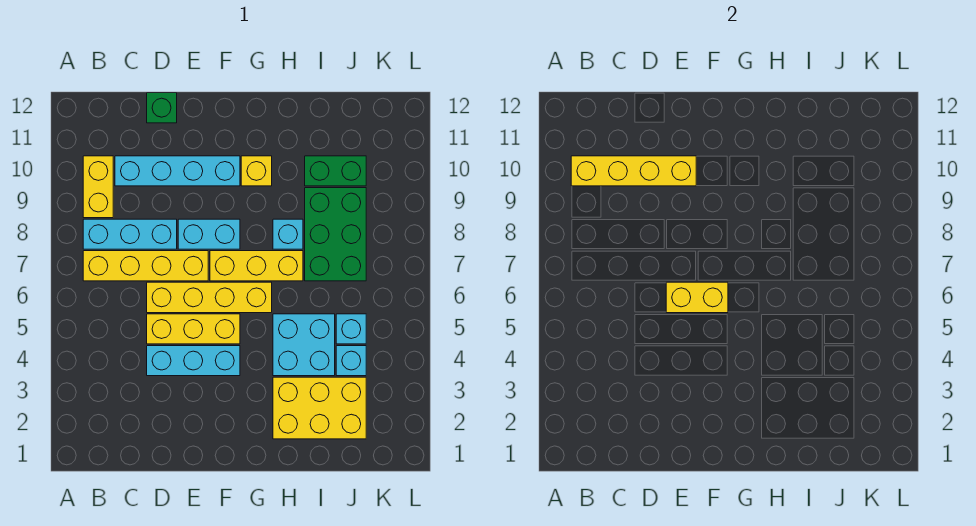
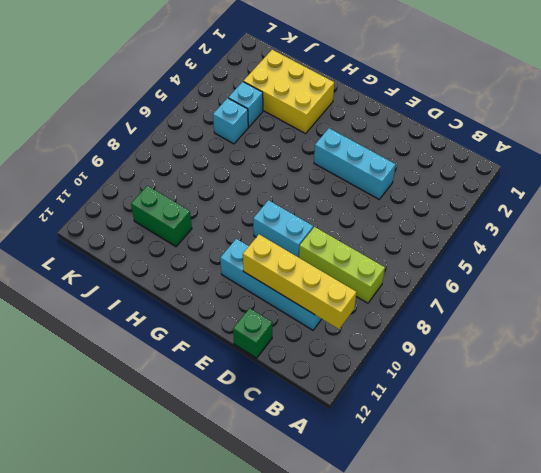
lime 1x3 brick [299,227,385,303] -> cyan 1x3 brick [83,219,177,249]
none -> yellow 1x4 brick [83,251,208,281]
none -> yellow 1x2 brick [83,156,113,218]
none -> yellow 1x3 brick [147,314,240,344]

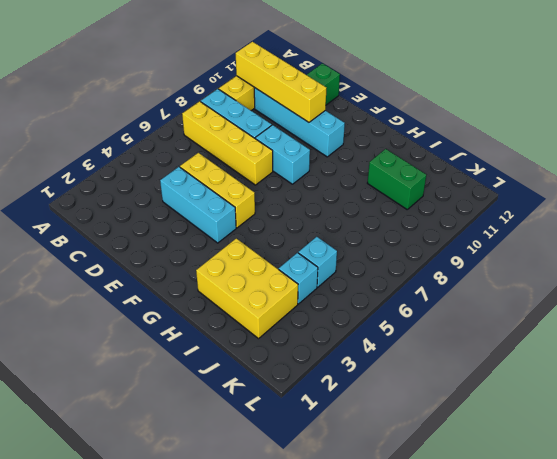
none -> yellow 1x4 brick [147,282,272,313]
none -> yellow 1x3 brick [210,251,303,281]
none -> yellow 1x1 brick [241,156,272,186]

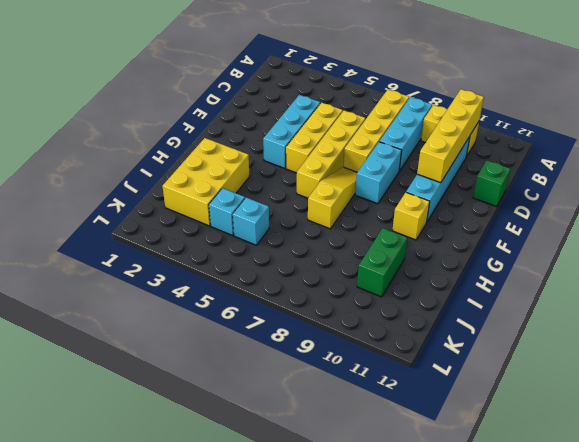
yellow 1x3 slope [308,167,357,229] -> yellow 1x3 brick [210,251,303,281]
none -> cyan 2x2 brick [273,314,335,376]
none -> cyan 1x1 brick [273,219,303,249]
none -> green 2x3 brick [305,188,366,281]

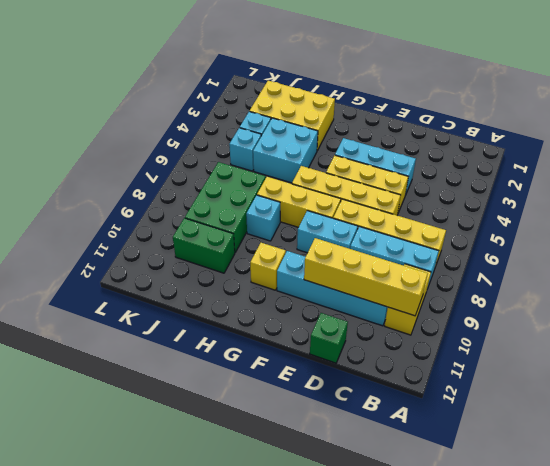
none -> yellow 1x2 brick [666,282,728,313]

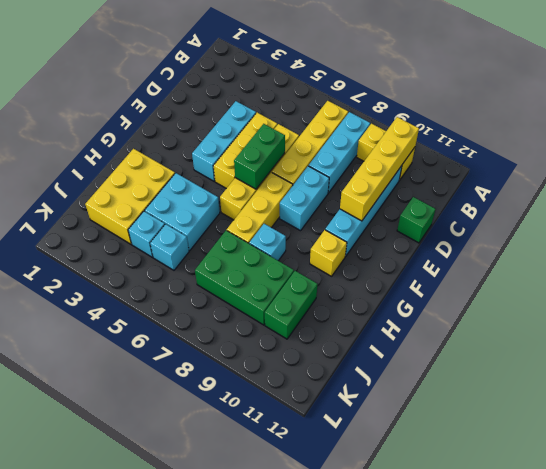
green 1x2 brick [234,124,285,189] -> yellow 1x2 brick [666,282,728,313]

